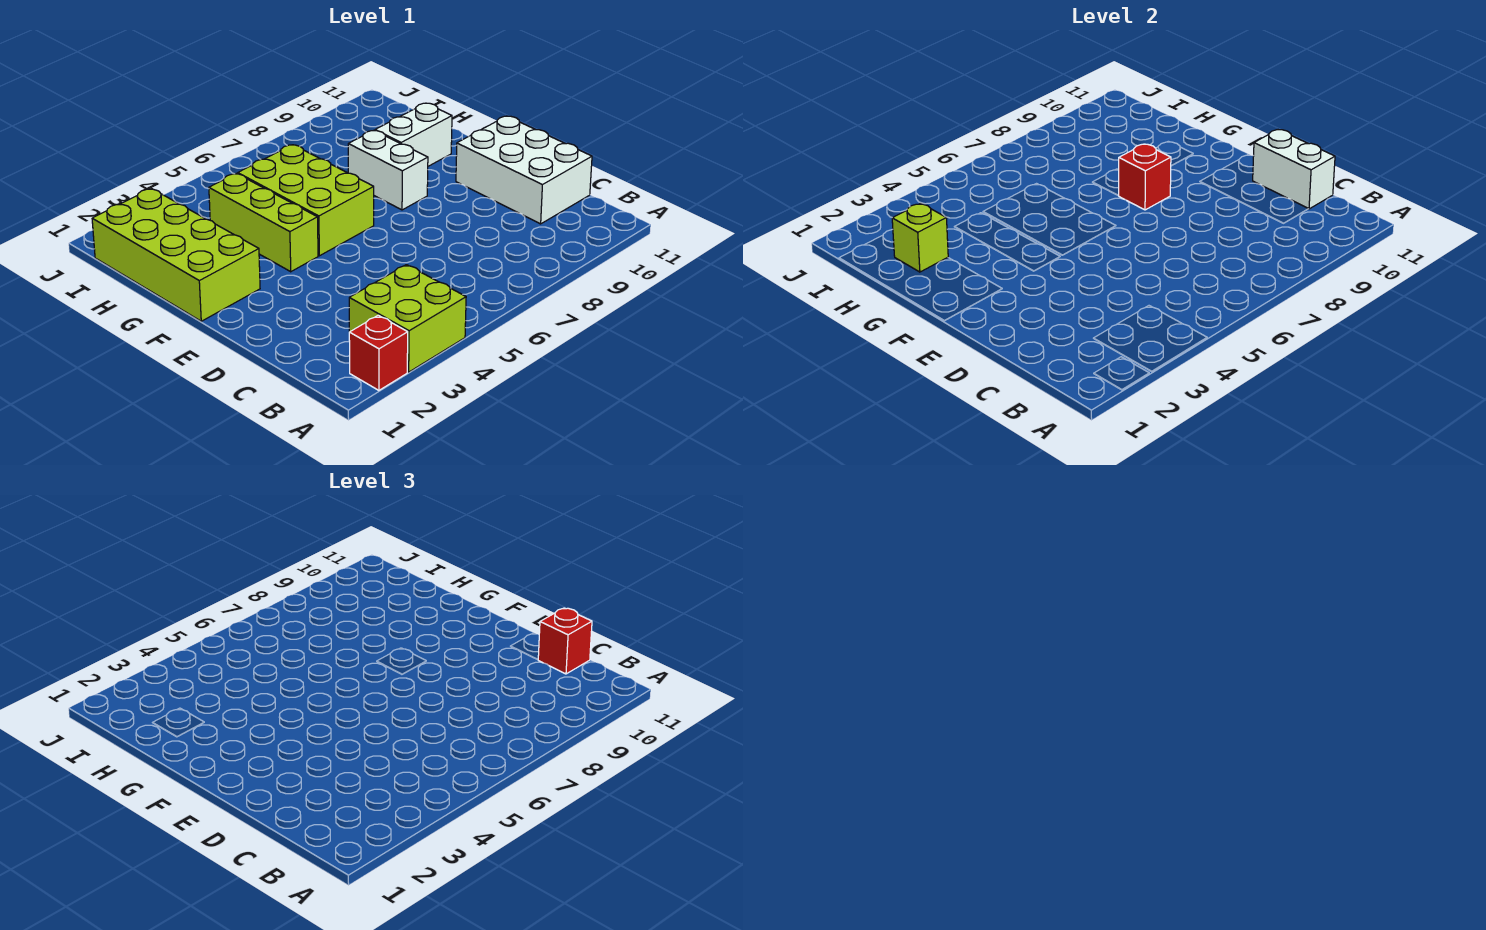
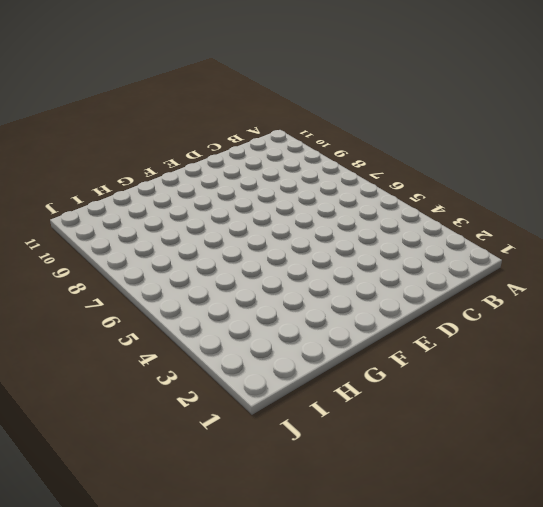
none -> red 1x1 brick [349,315,408,390]
none -> lime 2x2 brick [349,265,466,372]
none -> white 2x3 brick [456,116,592,224]

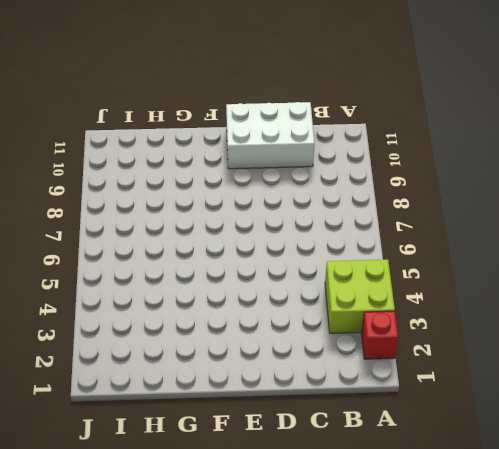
none -> lime 2x4 brick [92,189,260,321]
none -> lime 1x3 brick [209,173,318,272]
none -> lime 2x3 brick [238,145,374,256]

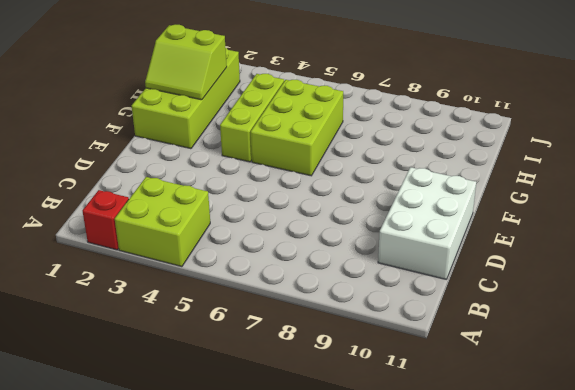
lime 2x2 slope [145,25,227,100] -> lime 1x1 brick [892,203,948,272]
none -> white 1x2 brick [348,131,428,210]
none -> white 1x2 brick [375,103,452,166]
none -> white 1x2 brick [1253,130,1335,209]

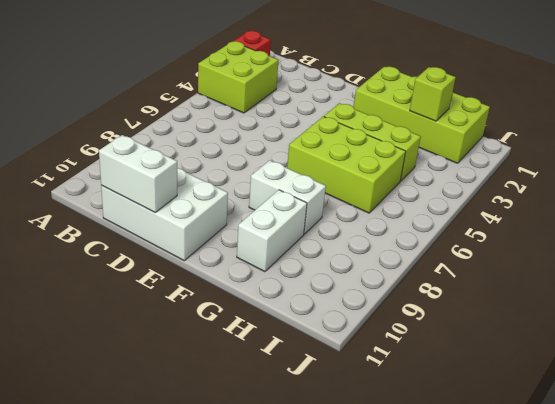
none -> red 1x1 brick [1119,144,1171,210]
none -> red 1x1 brick [538,608,592,674]

